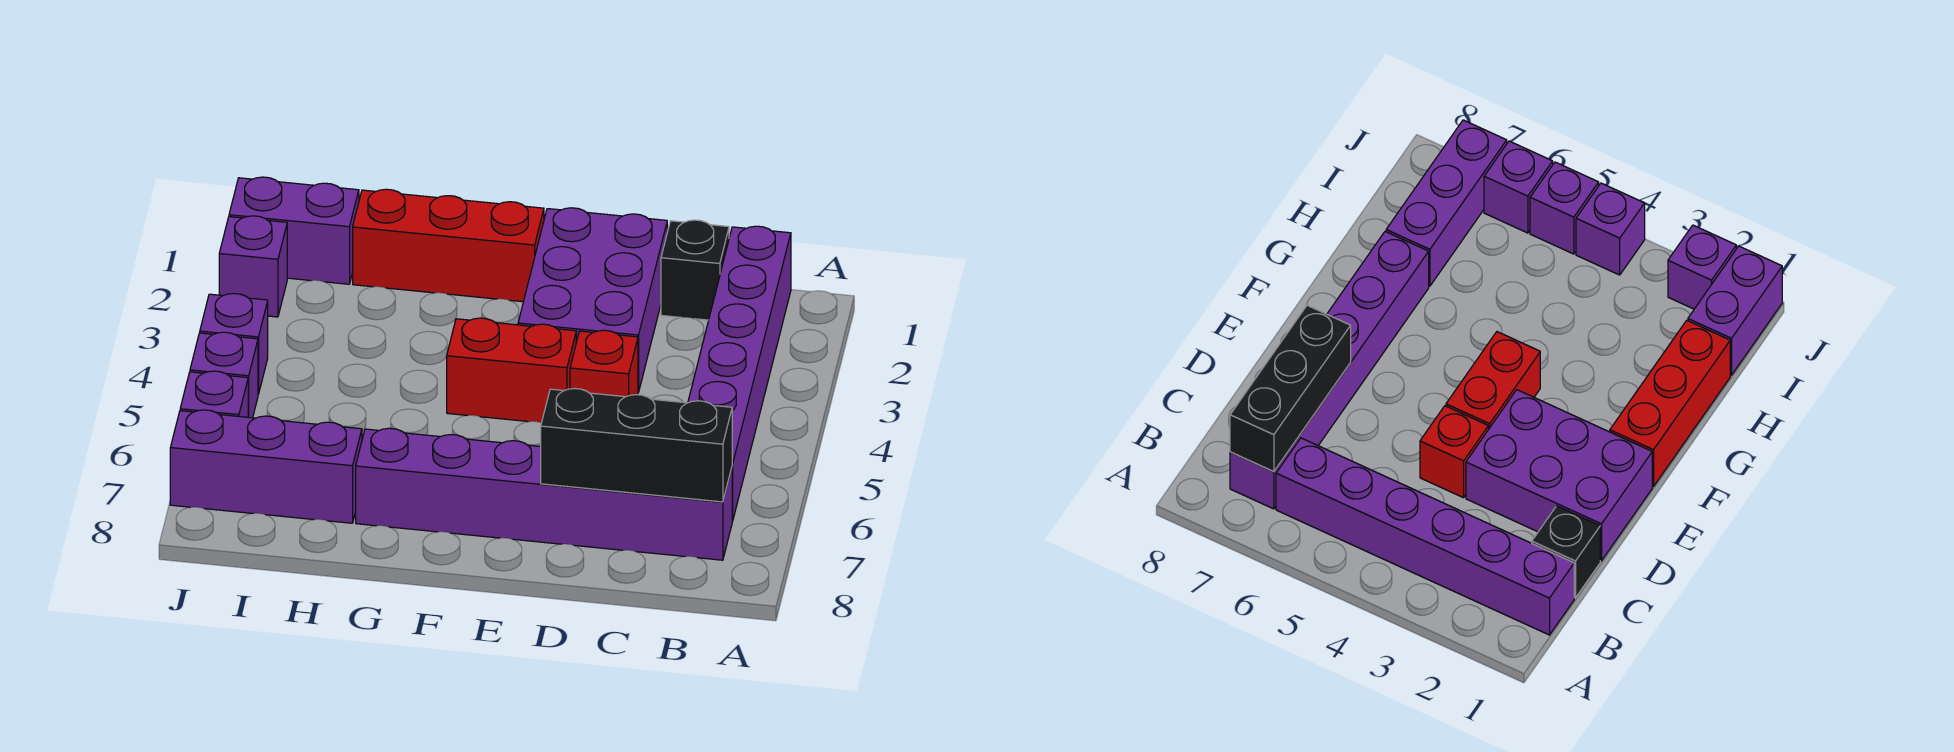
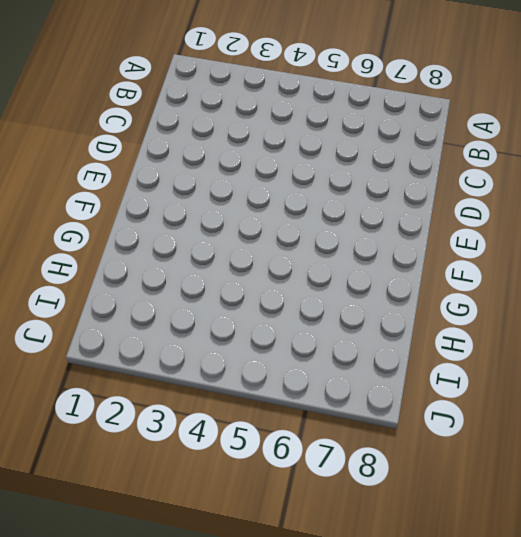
none -> purple 1x6 brick [688,226,791,521]
none -> purple 1x6 brick [356,428,732,560]
none -> black 1x1 brick [661,220,729,320]

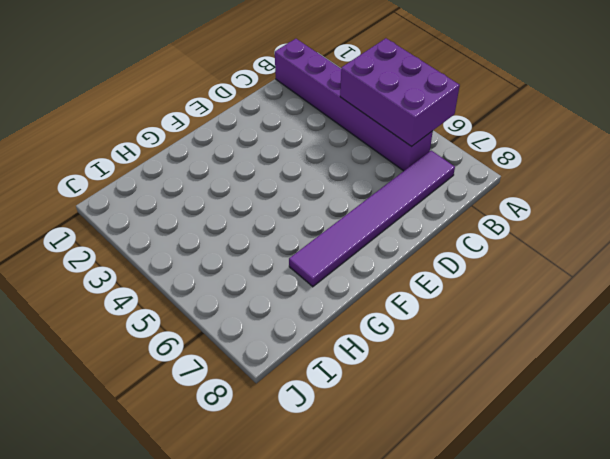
purple 2x3 brick [340,38,460,147] -> purple 2x3 brick moved to [518,208,667,392]
purple 1x6 tile [289,151,455,287] -> purple 1x6 brick [356,428,732,560]
none -> black 1x1 brick [661,220,729,320]
none -> red 1x1 brick [570,330,638,397]
none -> red 1x2 brick [447,318,576,423]

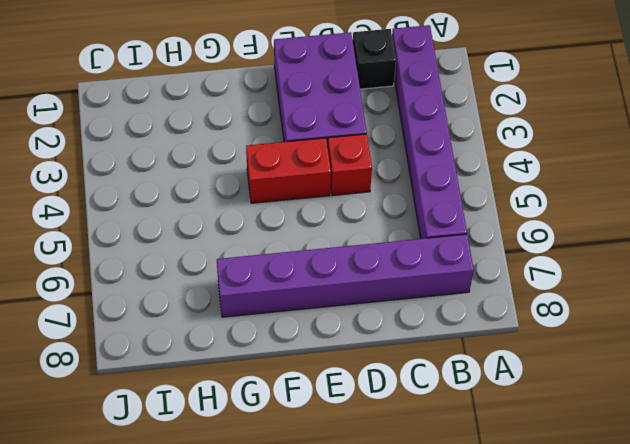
none -> red 1x3 brick [353,189,544,302]
none -> purple 1x3 brick [170,410,362,523]
none -> purple 1x2 brick [229,177,359,284]

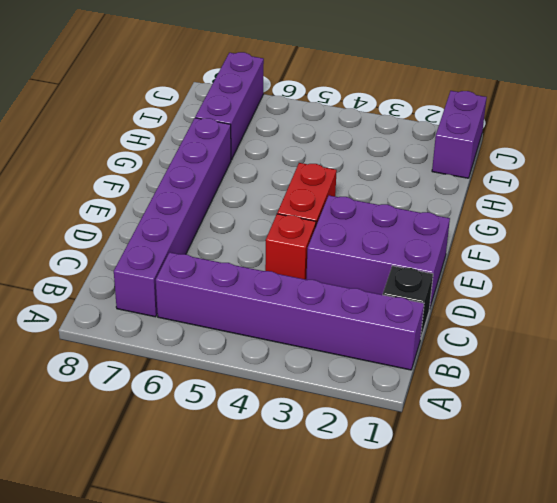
none -> red 1x3 brick [353,189,544,302]
none -> purple 1x1 brick [219,216,287,317]
none -> purple 1x1 brick [200,294,268,394]

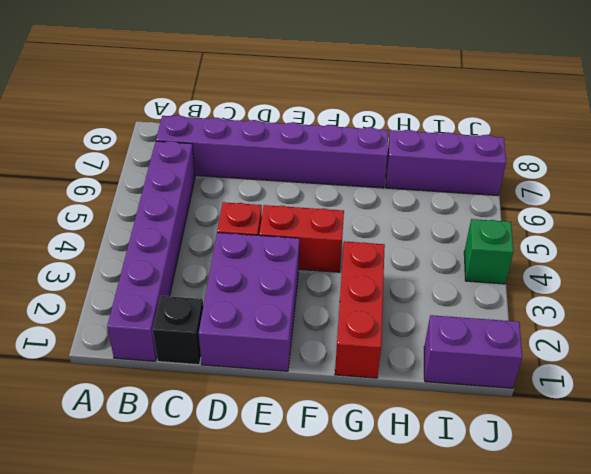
red 1x3 brick [335,242,385,378] -> red 1x3 brick turned to [353,189,544,302]
green 1x1 brick [464,219,514,284] -> purple 1x1 brick [200,294,268,394]
none -> purple 1x1 brick [219,216,287,317]
none -> purple 1x1 brick [190,332,258,418]
none -> purple 1x1 brick [180,371,248,417]

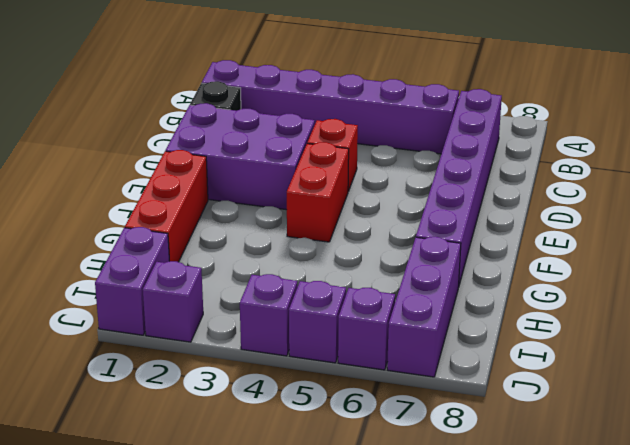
none -> black 1x3 brick [541,389,732,502]

